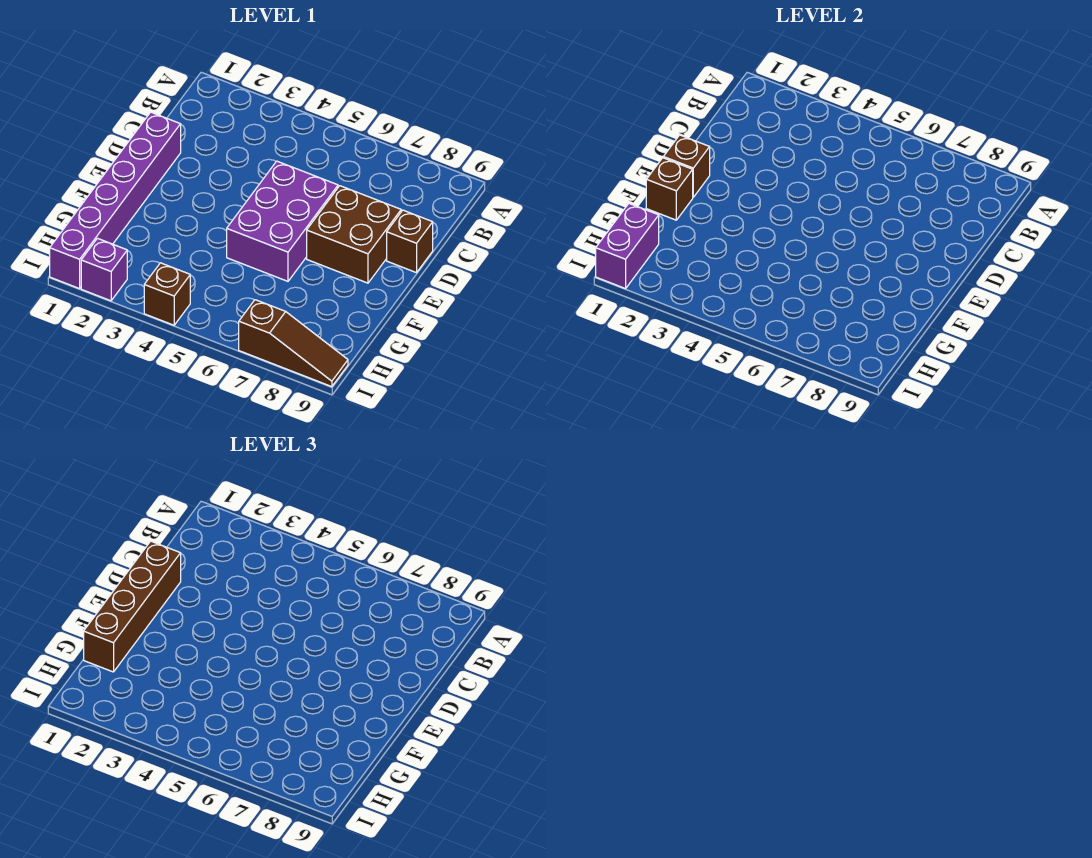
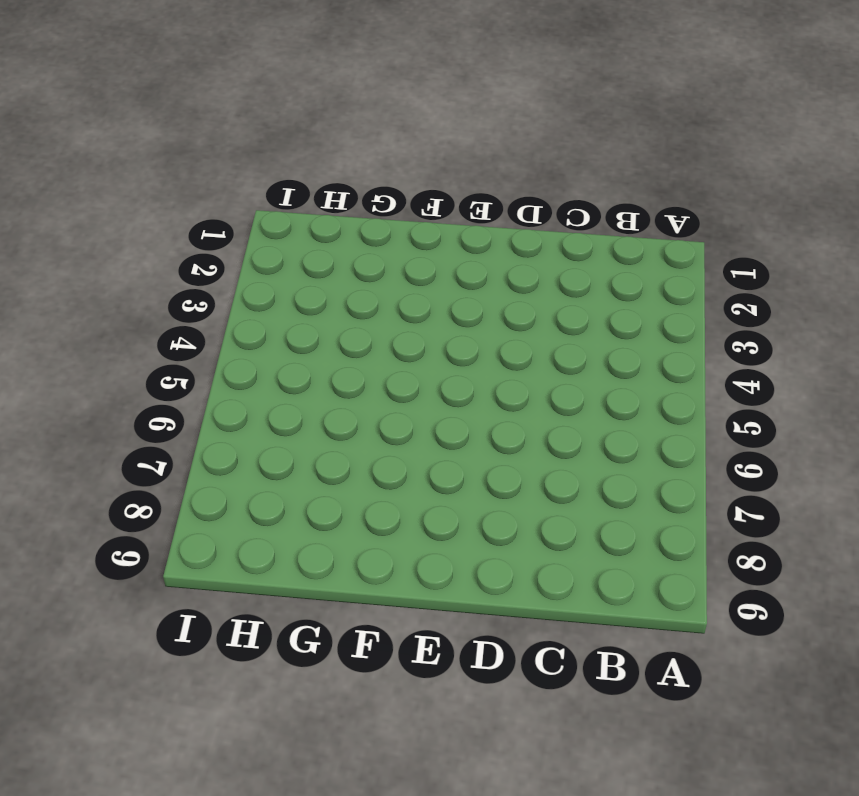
none -> purple 1x6 brick [50,112,181,289]
none -> purple 2x3 brick [227,161,338,281]

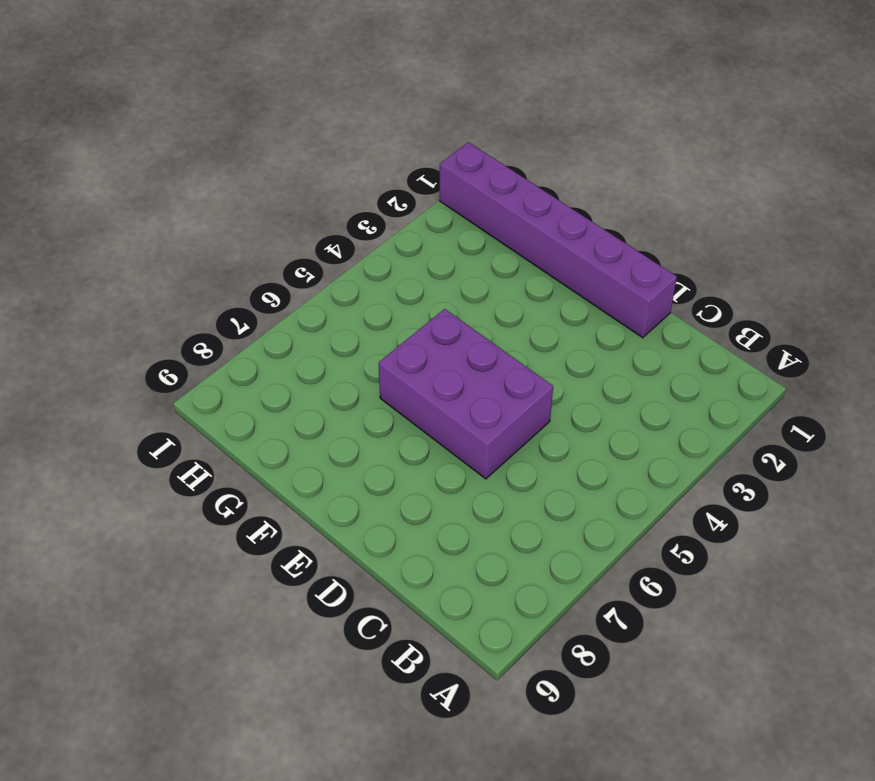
none -> brown 2x2 brick [307,186,401,283]
none -> brown 1x1 brick [387,210,433,273]

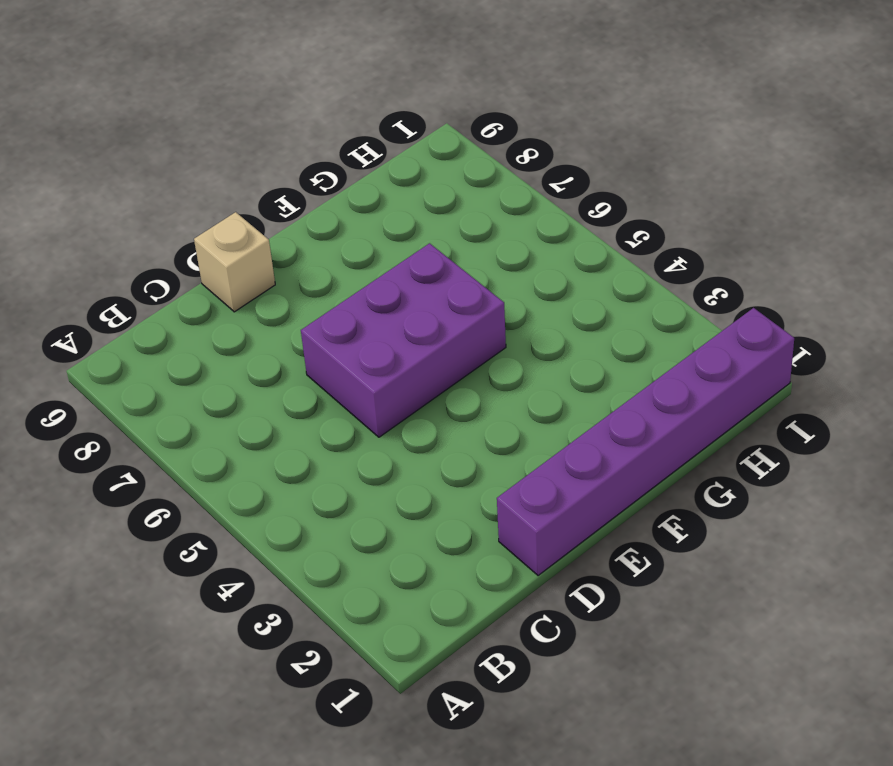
tan 1x1 brick [194,212,275,312] -> brown 1x1 brick [387,210,433,273]
none -> brown 2x2 brick [307,186,401,283]
none -> purple 1x1 brick [81,238,127,301]

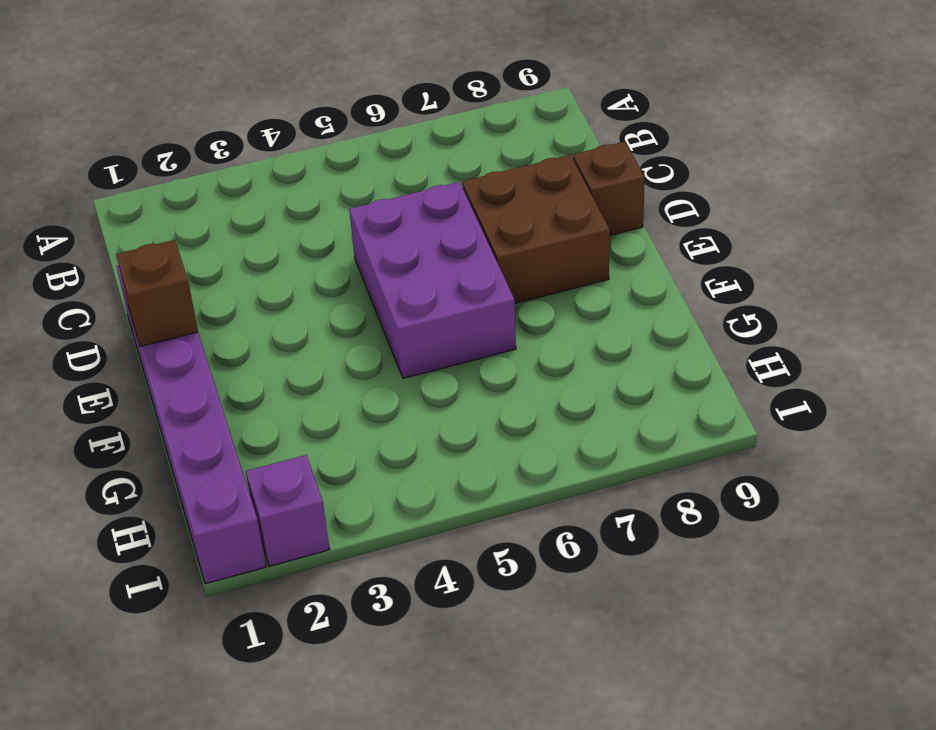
none -> brown 1x1 brick [144,263,190,325]
none -> brown 1x3 slope [239,300,348,387]

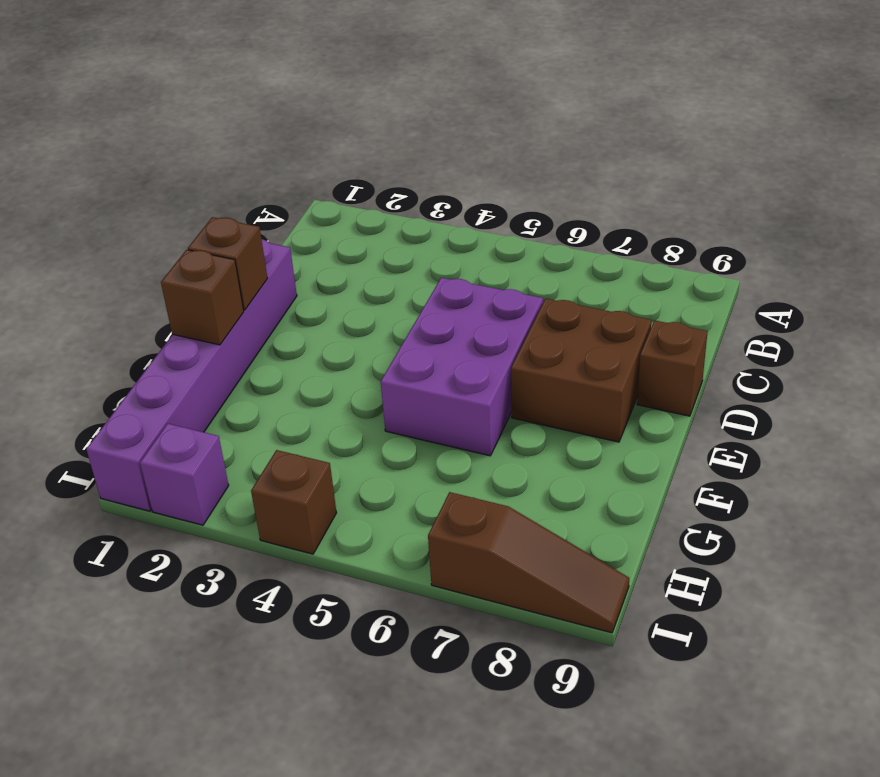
none -> purple 1x2 brick [596,204,659,289]
none -> brown 1x4 brick [84,541,181,672]

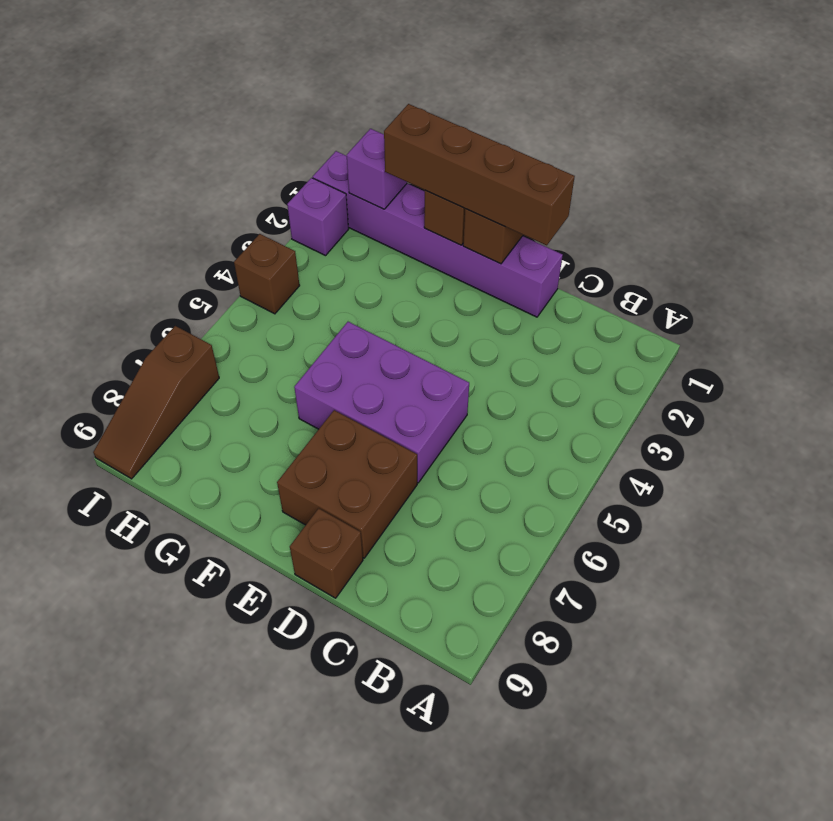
purple 1x1 brick [347,129,407,209] -> purple 1x2 brick [596,204,659,289]

